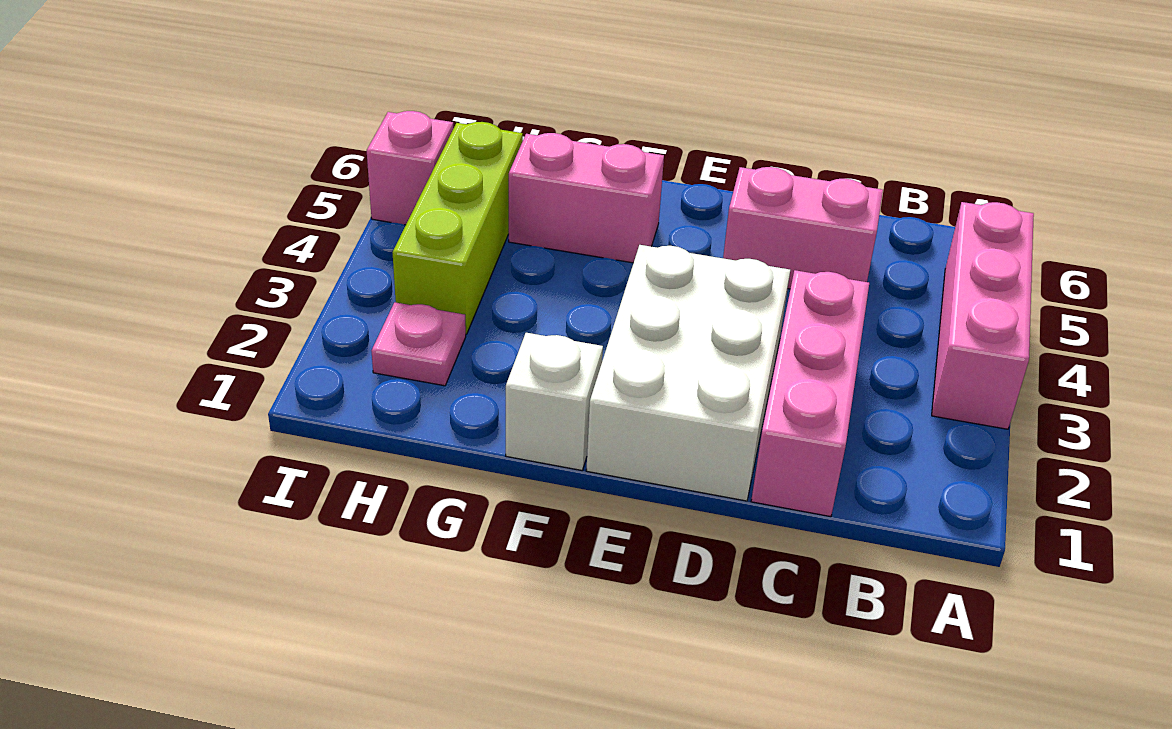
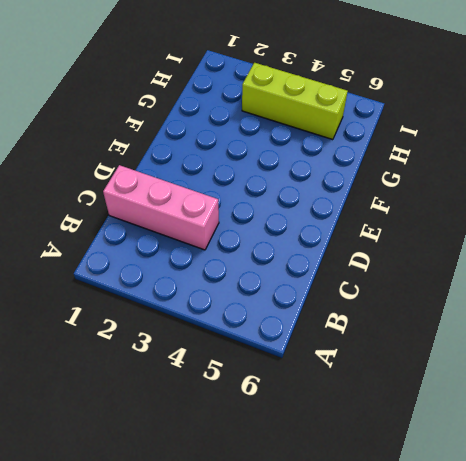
none -> pink 1x3 brick [932,202,1034,429]
none -> pink 1x2 brick [723,167,883,289]

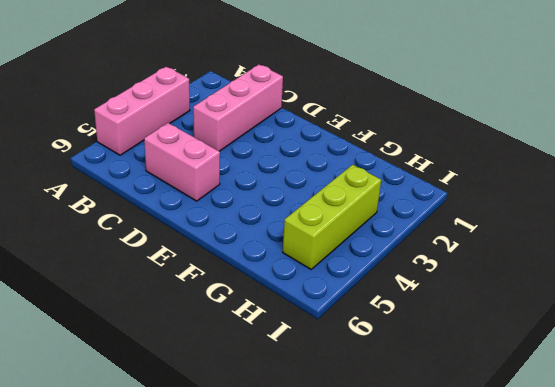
none -> white 2x3 brick [586,245,790,501]
none -> white 1x1 brick [506,333,603,470]

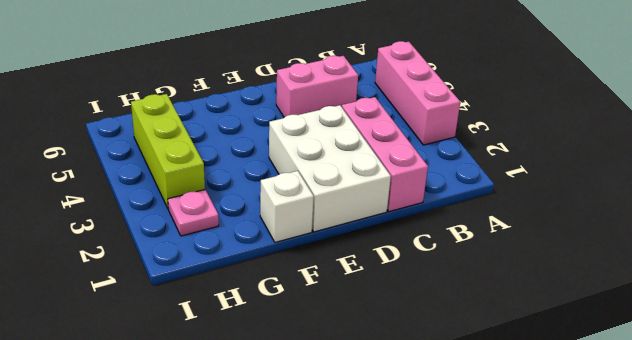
none -> pink 1x2 brick [509,133,664,263]
none -> pink 1x1 brick [367,111,453,225]

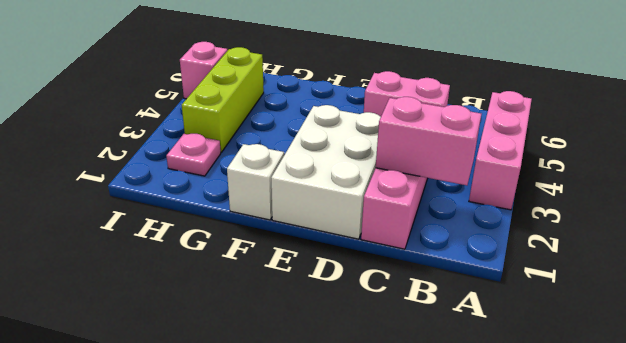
pink 1x2 brick [376,97,481,185] -> pink 1x2 brick moved to [509,133,664,263]

